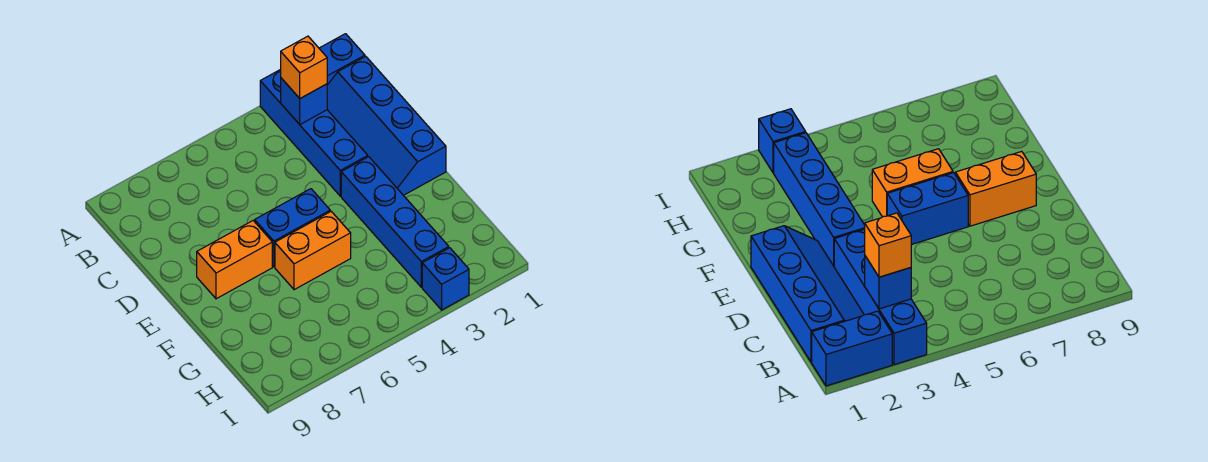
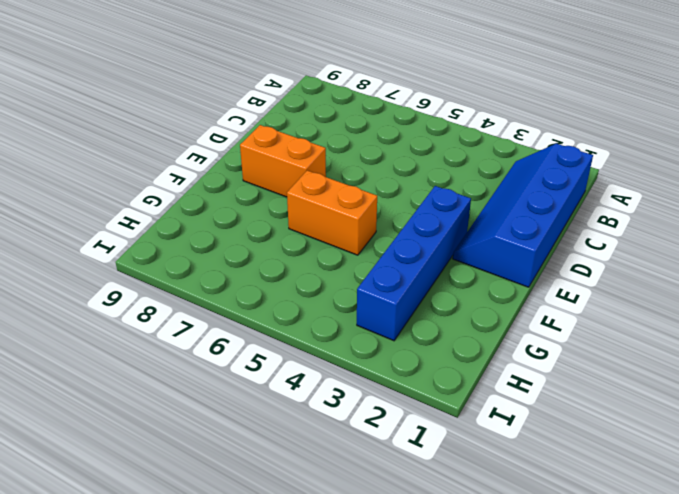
none -> blue 1x2 brick [319,34,365,85]
none -> blue 1x4 brick [260,69,368,196]

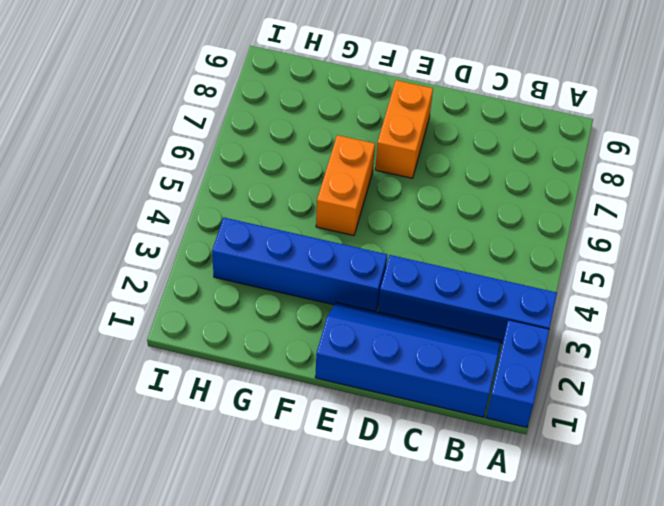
none -> blue 1x2 brick [255,189,330,267]
none -> blue 1x1 brick [422,248,469,310]

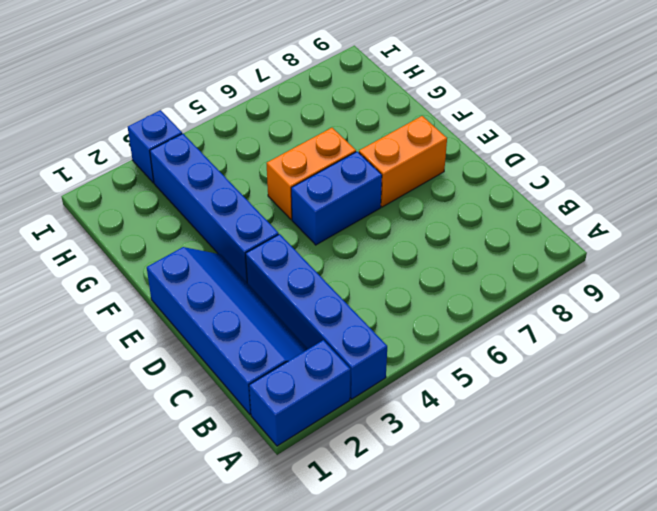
none -> blue 1x1 brick [281,78,327,124]
none -> orange 1x1 brick [281,36,327,98]

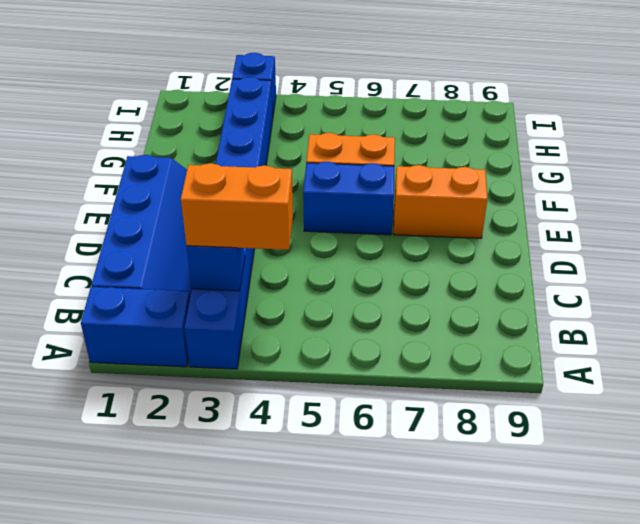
orange 1x2 brick [181,163,293,250] -> orange 1x1 brick [281,36,327,98]

